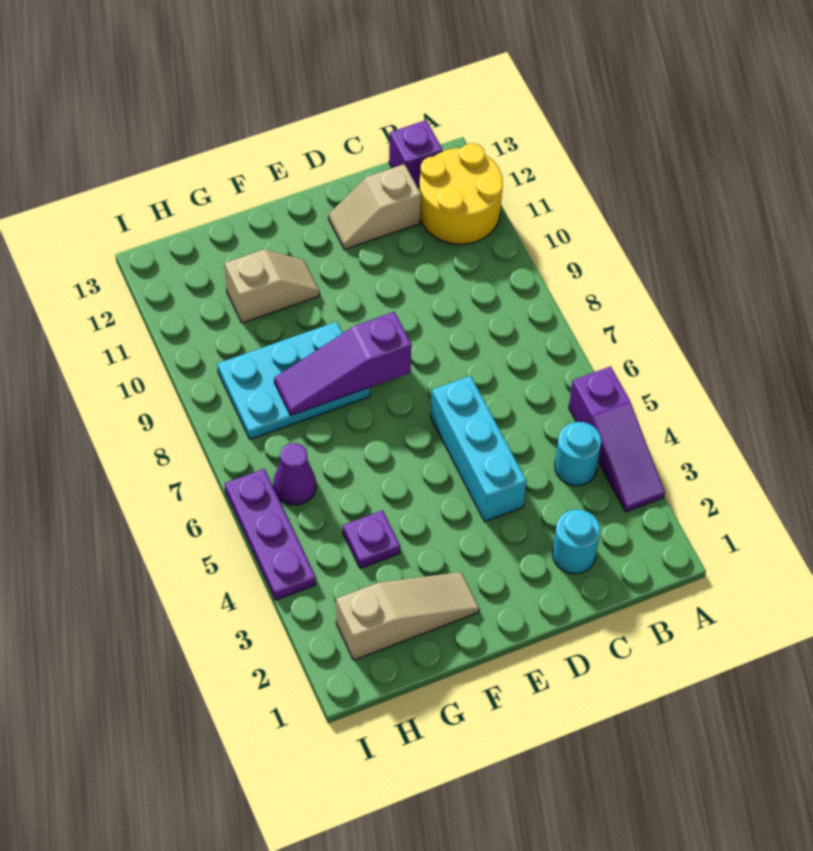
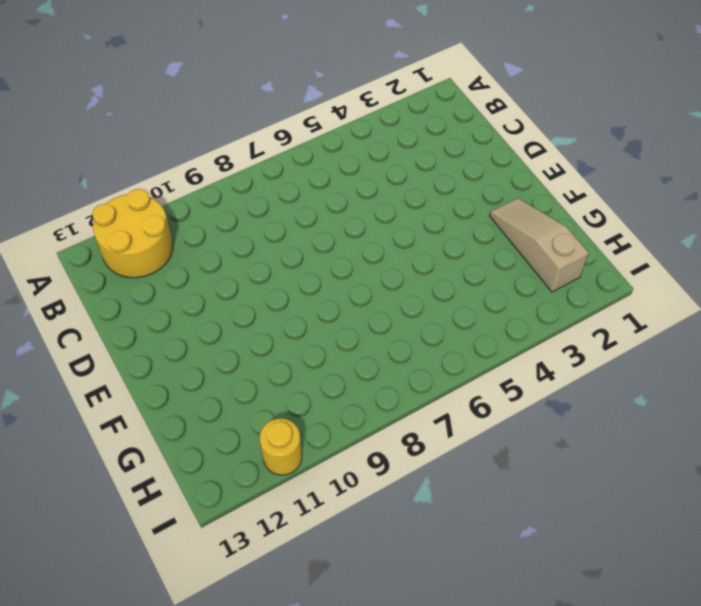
yellow 1x1 round brick [260,419,302,475] -> none
none -> purple 1x3 slope [569,366,665,512]
none -> cyan 1x1 round brick [555,422,601,486]
none -> purple 1x1 brick [389,120,443,187]

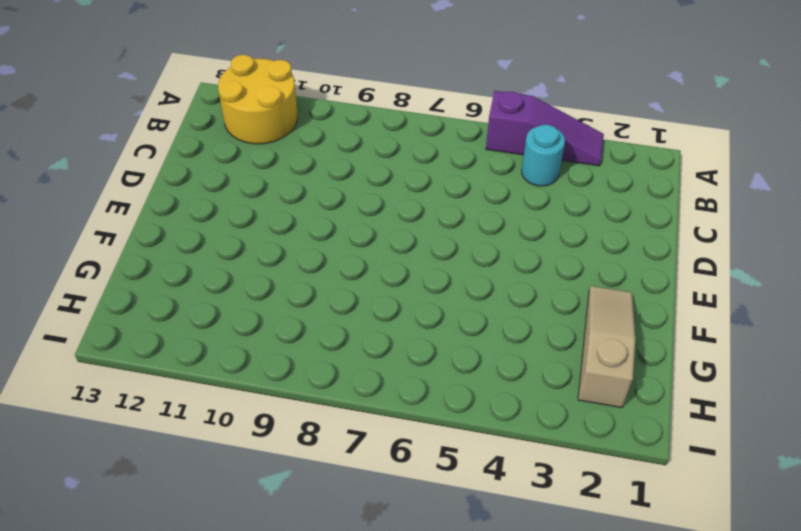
none -> purple 1x1 brick [389,120,443,187]
none -> cyan 1x1 round brick [553,509,600,574]
none -> tan 1x2 slope [329,164,421,250]

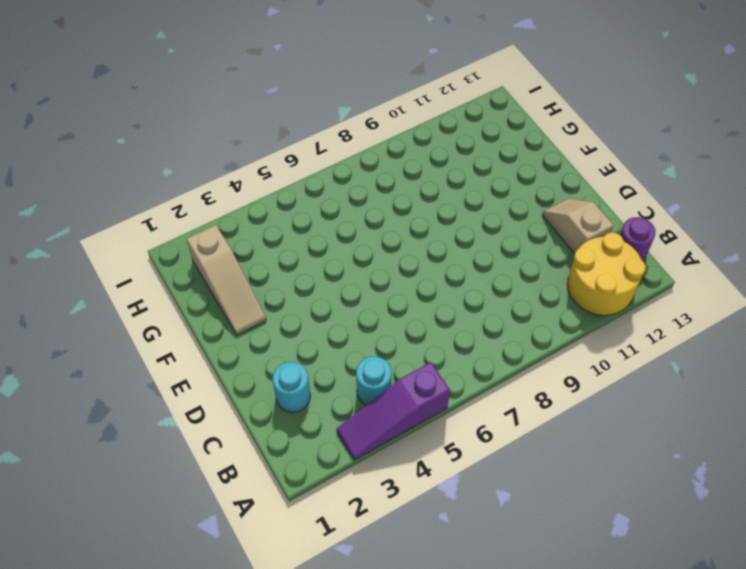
purple 1x1 round brick [620,217,656,262] -> purple 1x1 brick [389,120,443,187]
none -> cyan 1x3 brick [431,376,526,522]
none -> cyan 2x3 plate [217,322,370,440]
none -> tan 1x2 slope [225,250,320,323]

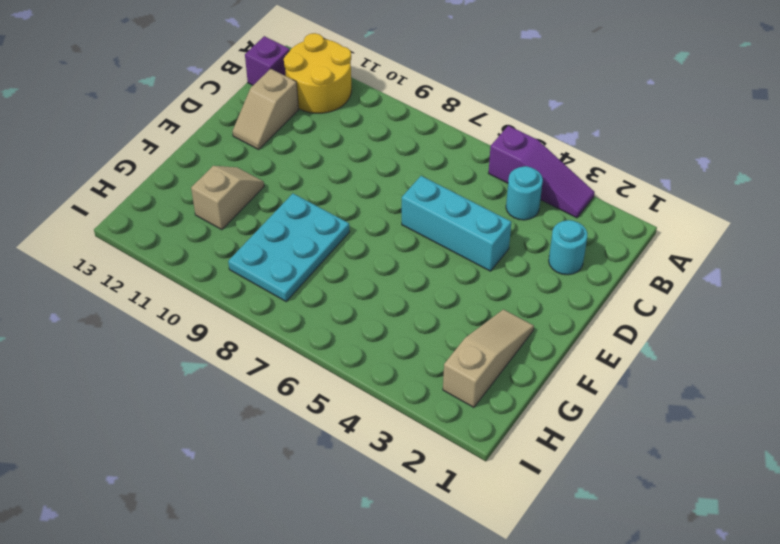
none -> purple 1x1 plate [343,510,400,568]
none -> purple 1x1 cone [273,443,316,505]
none -> purple 1x3 plate [225,469,316,600]

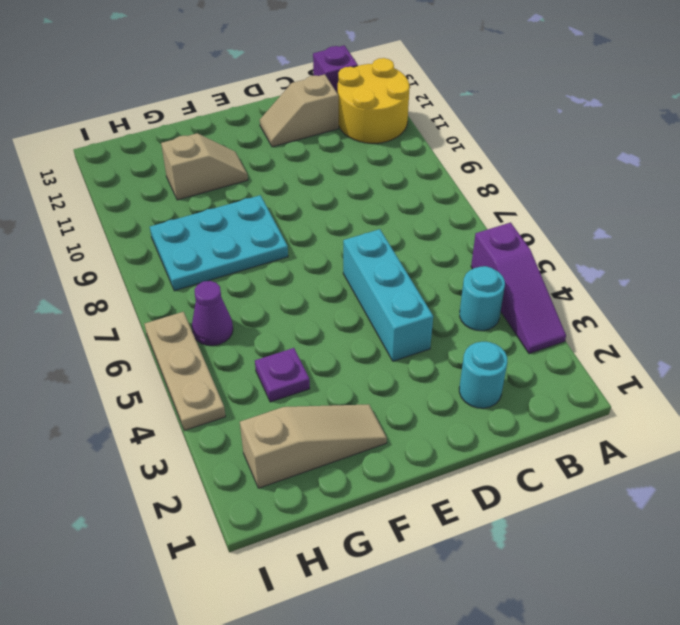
tan 1x3 plate [145,312,226,430] -> purple 1x3 plate [225,469,316,600]
none -> purple 1x3 slope [274,312,412,416]

